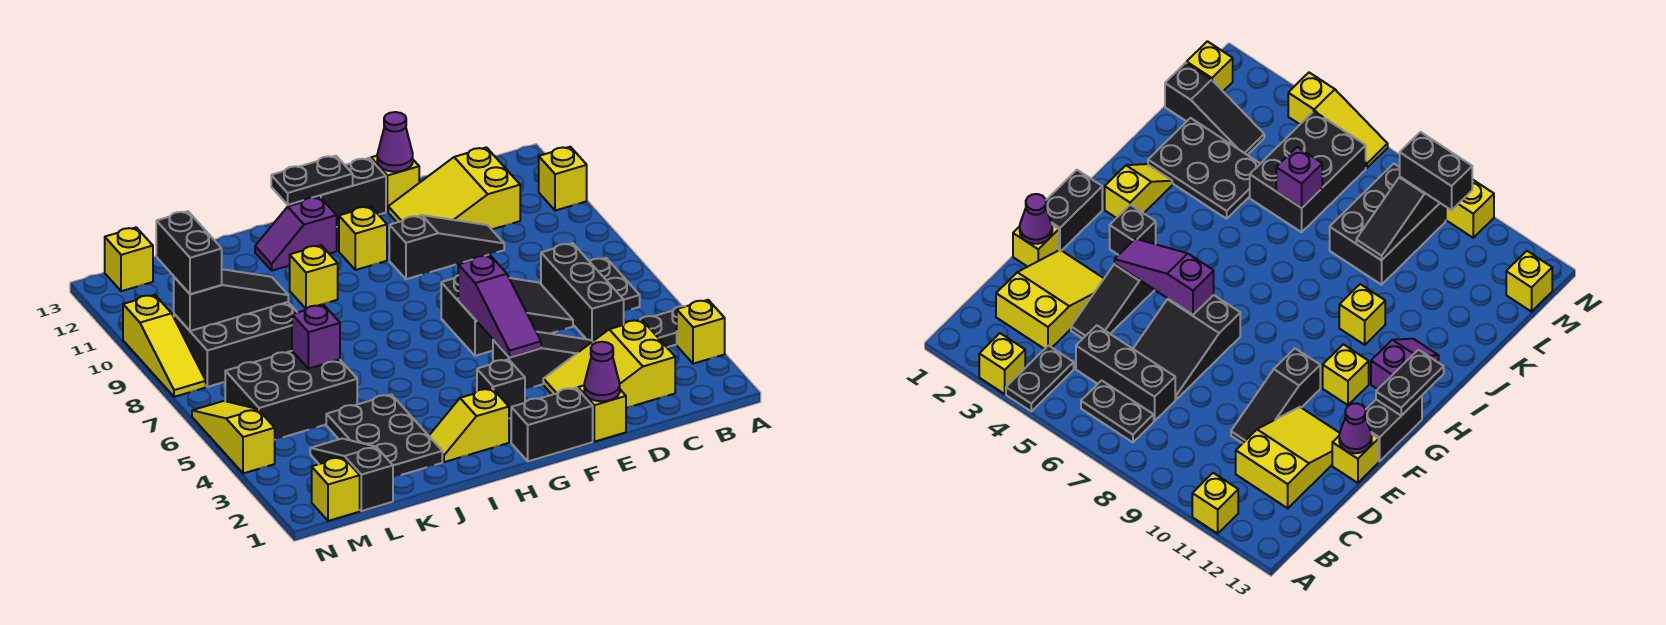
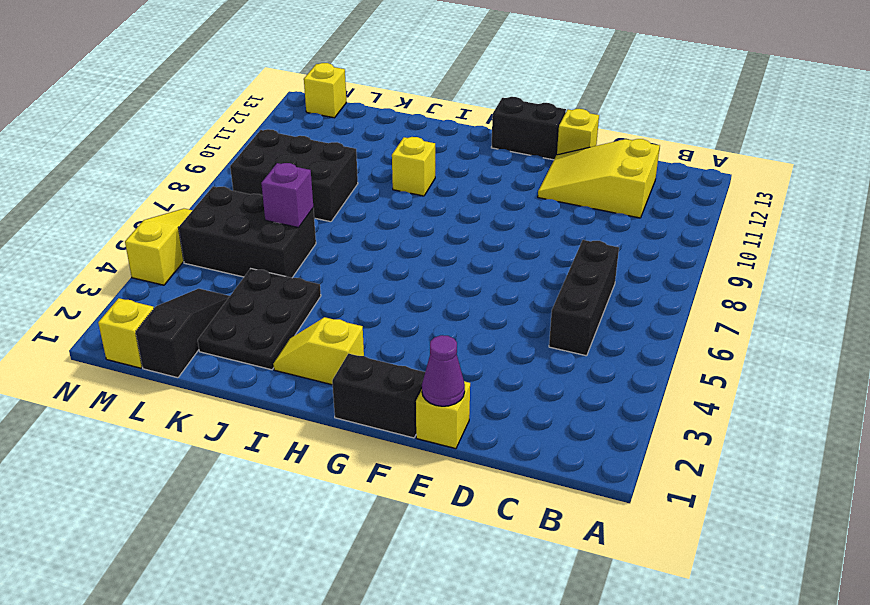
none -> yellow 1x1 brick [677,300,725,364]
none -> black 1x2 plate [640,306,685,347]
none -> yellow 1x1 brick [539,147,587,211]
none -> black 1x2 plate [589,258,640,311]

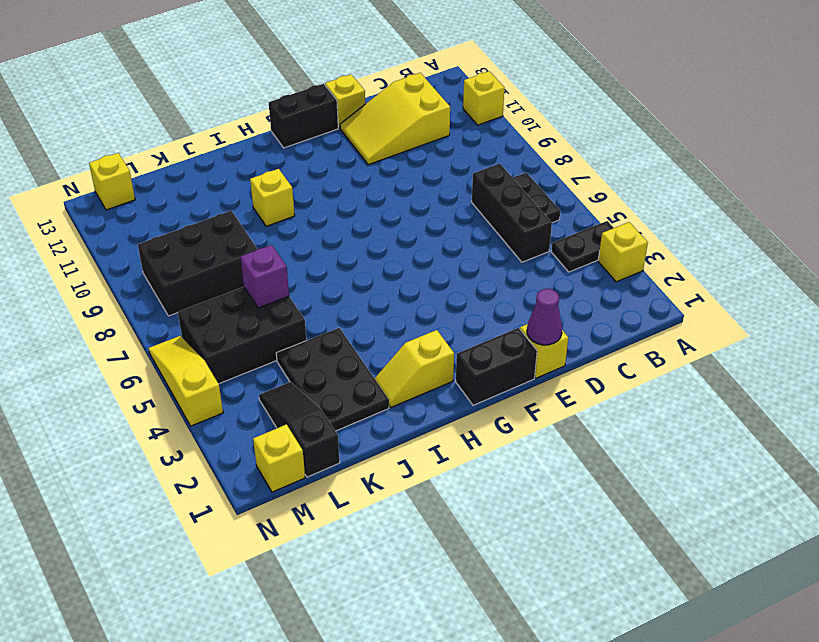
none -> yellow 2x3 slope [543,320,675,408]
none -> black 1x3 slope [493,332,593,389]
none -> black 2x3 slope [441,276,573,356]
none -> black 1x3 slope [389,215,504,279]

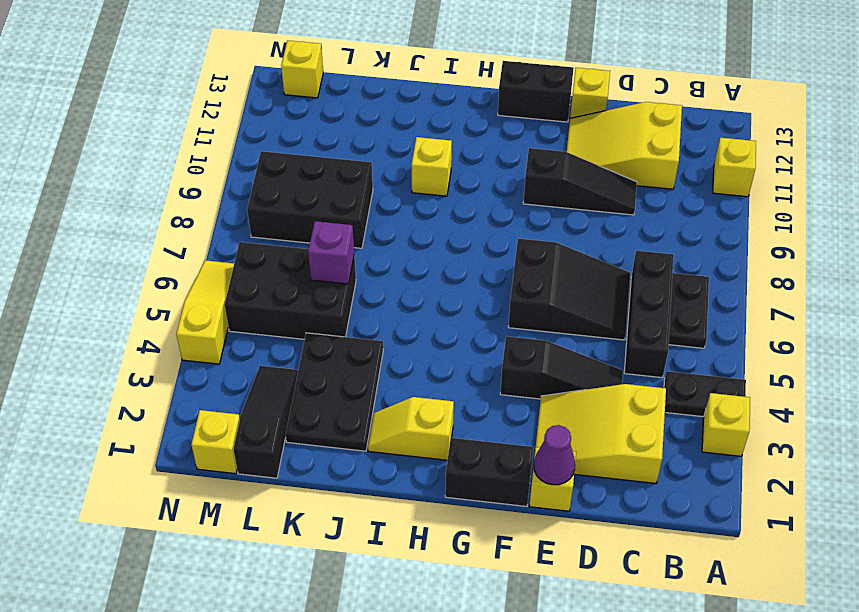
none -> black 1x1 brick [477,359,525,418]
none -> yellow 1x1 brick [339,206,387,270]
none -> purple 1x2 slope [255,197,337,271]
none -> yellow 1x3 slope [123,295,206,397]

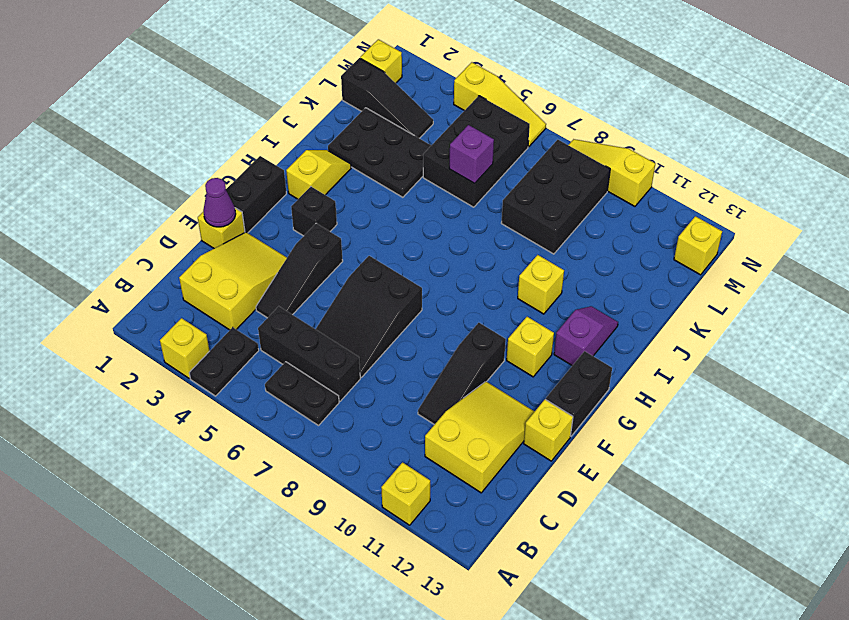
none -> purple 1x1 cone [377,112,413,172]
none -> purple 1x3 slope [458,255,541,357]
none -> black 1x2 plate [271,156,353,205]
none -> black 1x3 slope [174,269,288,331]

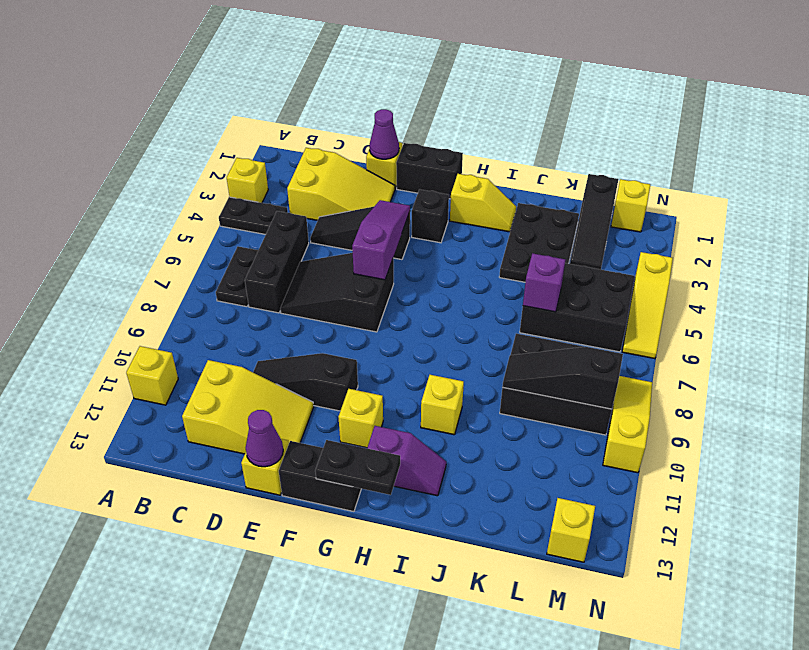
none -> black 1x2 brick [156,211,222,294]

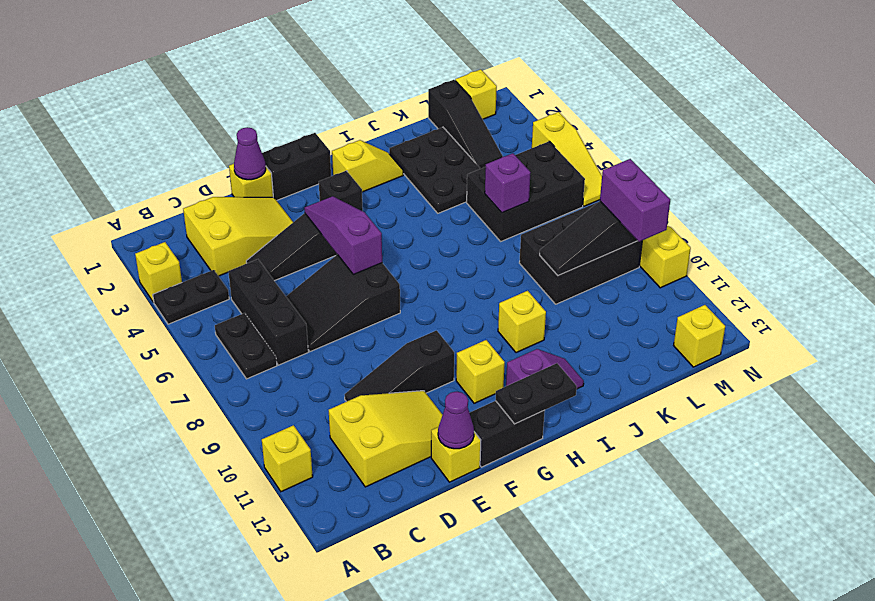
purple 1x2 brick [600,159,670,242] -> black 1x2 brick [156,211,222,294]

